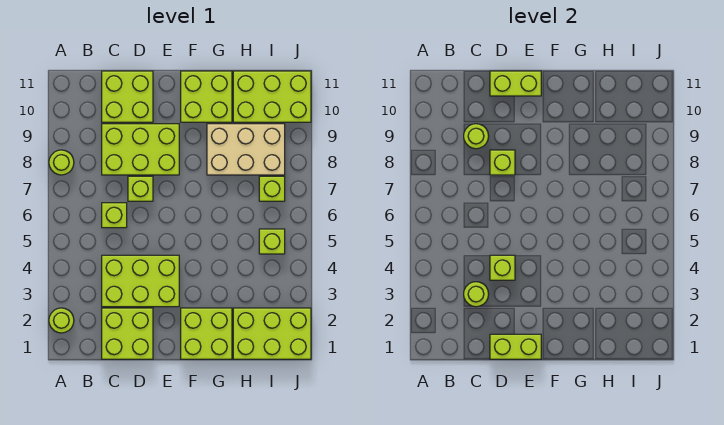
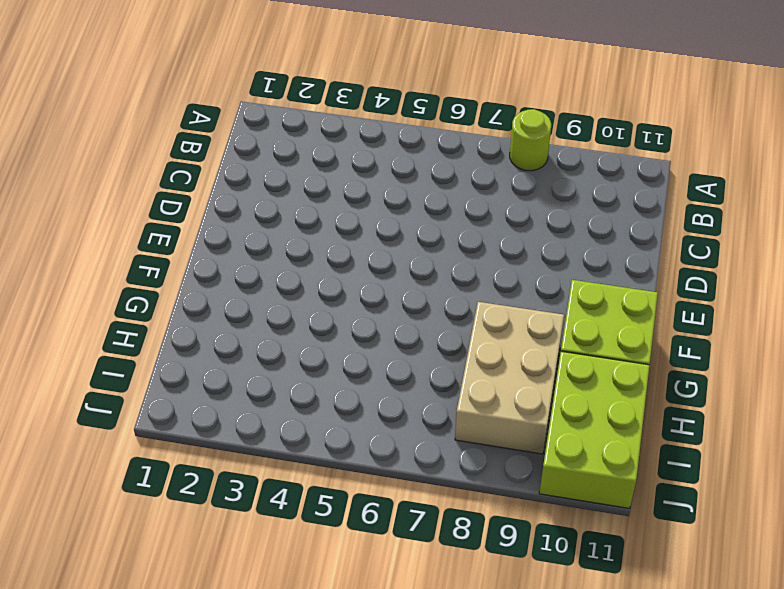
none -> lime 1x1 round brick [49,308,74,333]
none -> lime 2x2 brick [102,308,153,359]
none -> lime 2x3 brick [102,255,179,307]

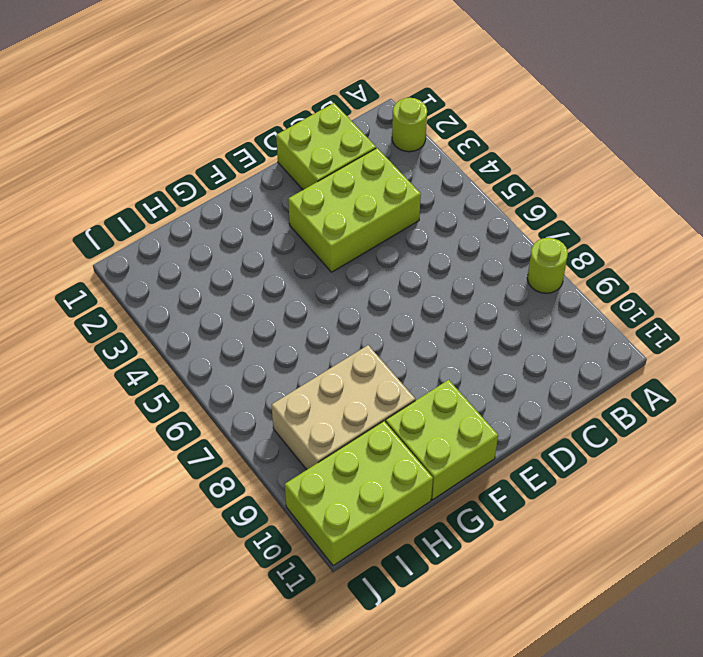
none -> lime 1x1 brick [102,203,127,228]
none -> lime 2x3 brick [102,124,179,175]
none -> lime 2x2 brick [102,71,153,122]

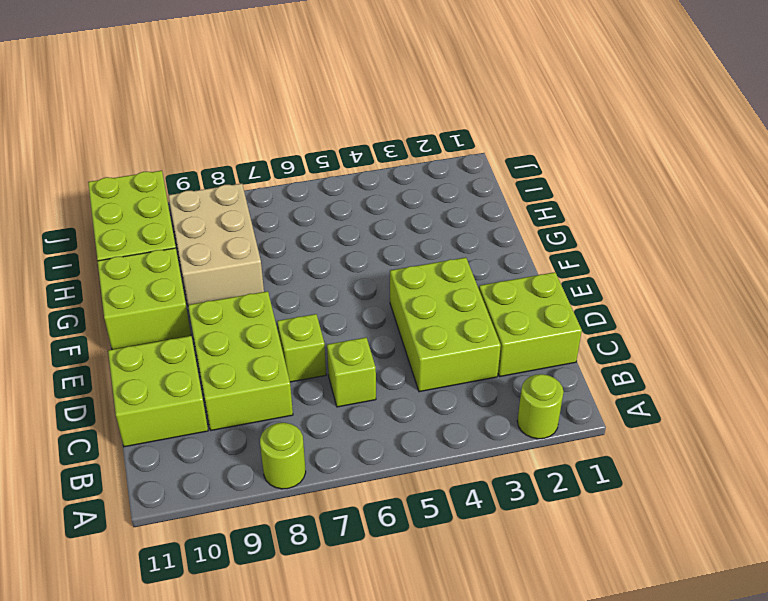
none -> lime 2x2 brick [181,308,232,359]
none -> lime 2x3 brick [233,308,311,359]
none -> lime 1x1 brick [259,229,285,254]

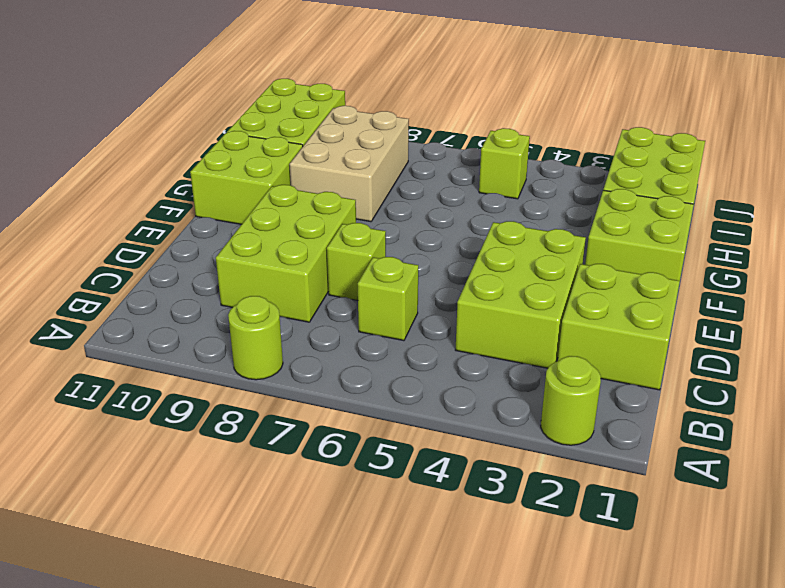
none -> lime 2x2 brick [102,71,153,122]
none -> lime 1x1 brick [259,176,285,201]
none -> lime 1x1 round brick [464,282,489,307]

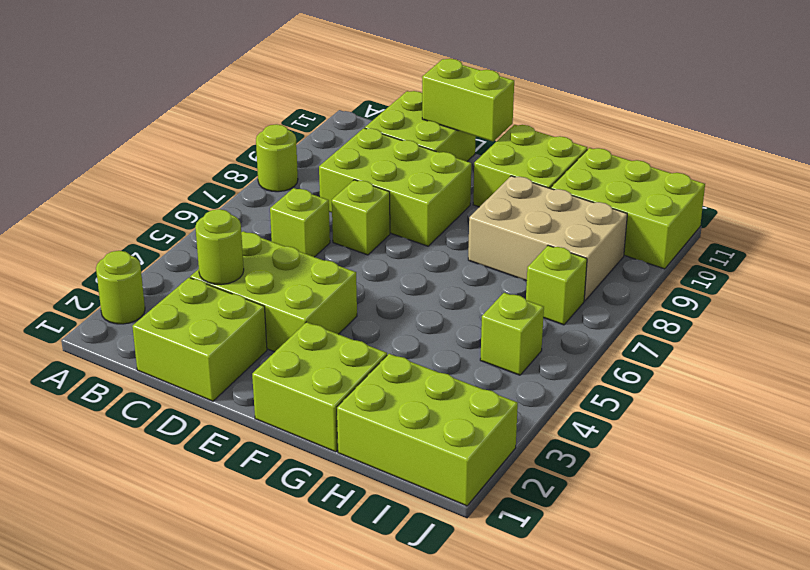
none -> lime 1x1 round brick [464,124,489,149]
none -> lime 1x2 brick [490,334,541,359]
none -> lime 1x1 brick [490,255,515,280]

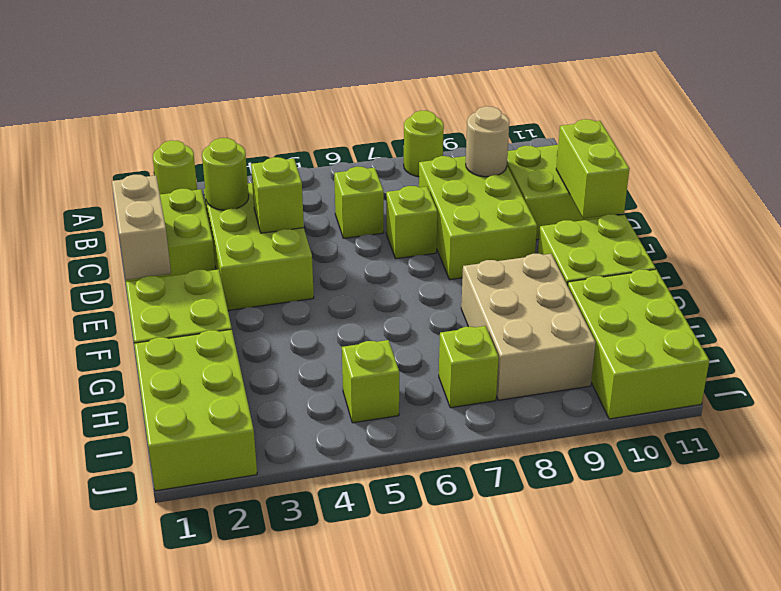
tan 1x1 round brick [466,106,509,177] -> lime 1x1 round brick [464,124,489,149]
tan 1x2 brick [112,175,171,280] -> lime 1x2 brick [490,334,541,359]
none -> lime 1x1 brick [490,150,515,175]

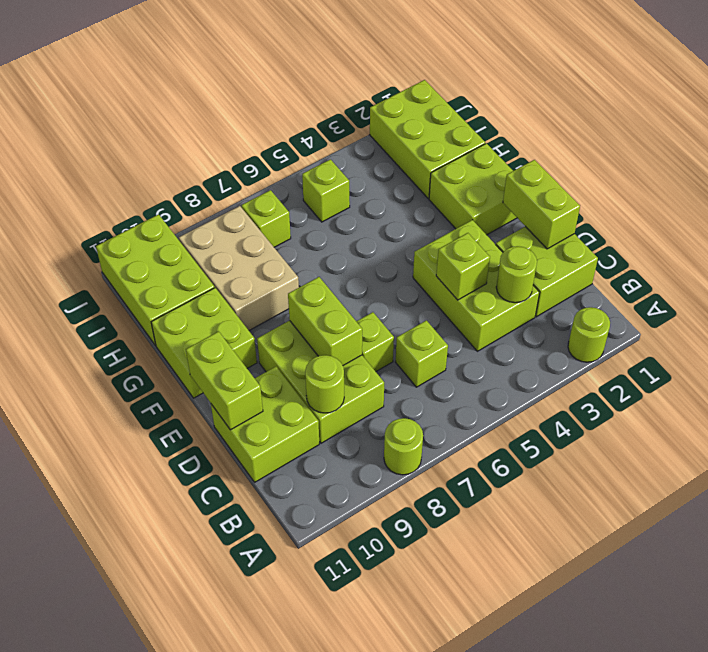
lime 1x2 brick [288,277,362,365] -> lime 1x1 brick [490,150,515,175]

